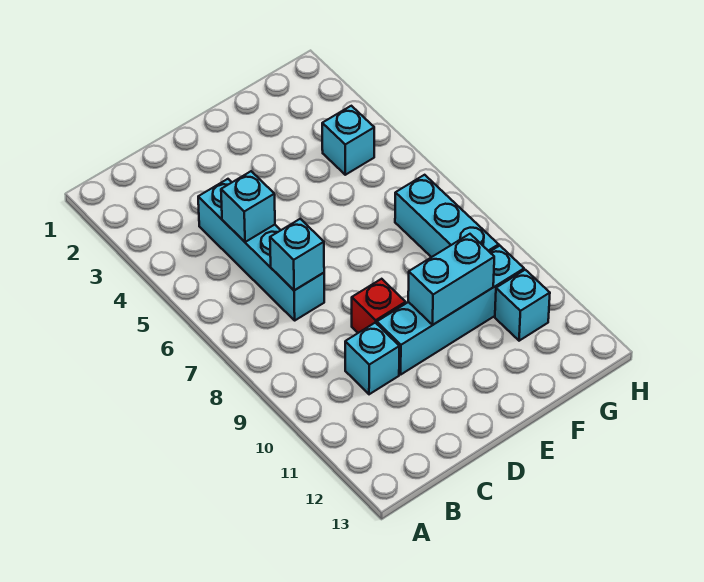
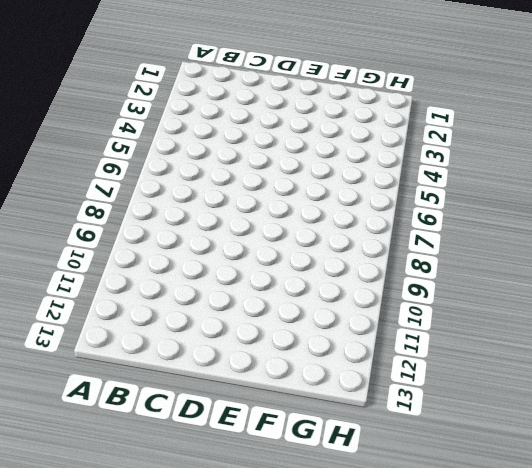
none -> cyan 1x4 brick [198,179,324,320]
none -> cyan 1x1 brick [345,323,399,394]

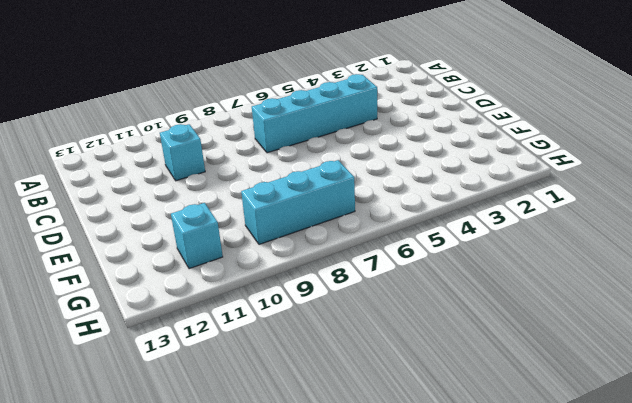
none -> red 1x1 brick [352,279,406,333]
none -> cyan 1x4 brick [377,246,524,374]

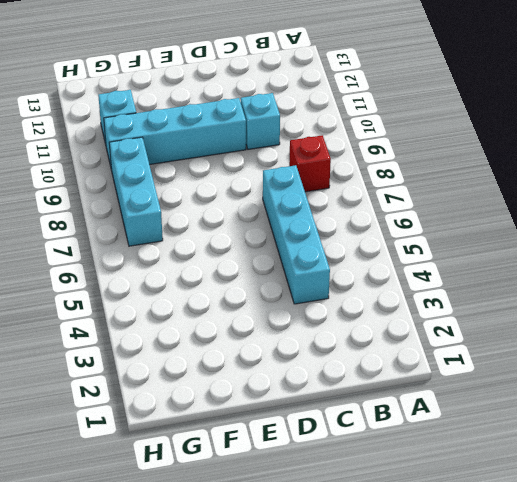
red 1x1 brick [289,135,331,192] -> red 1x1 brick moved to [352,279,406,333]
none -> cyan 1x1 brick [322,106,374,175]
none -> cyan 1x1 brick [221,171,275,242]

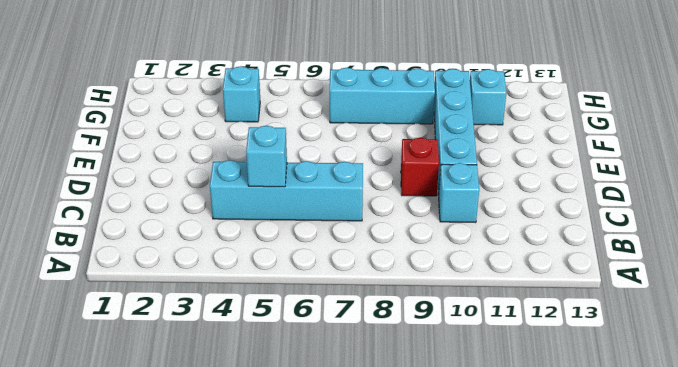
none -> cyan 1x1 brick [270,219,324,290]
none -> cyan 1x2 brick [408,234,494,325]

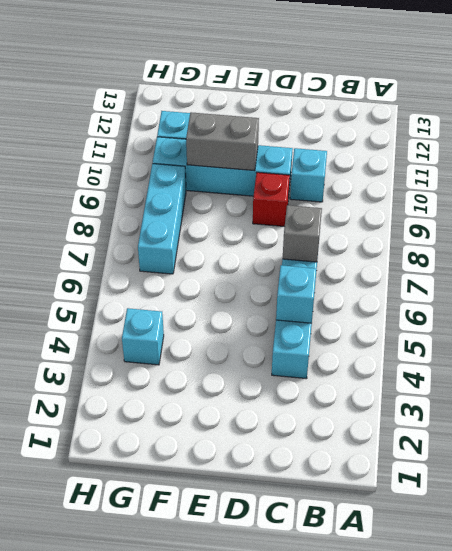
grey 1x1 brick [283,205,322,262] -> cyan 1x1 brick [270,219,324,290]
grey 1x2 brick [186,112,259,171] -> cyan 1x2 brick [408,234,494,325]

